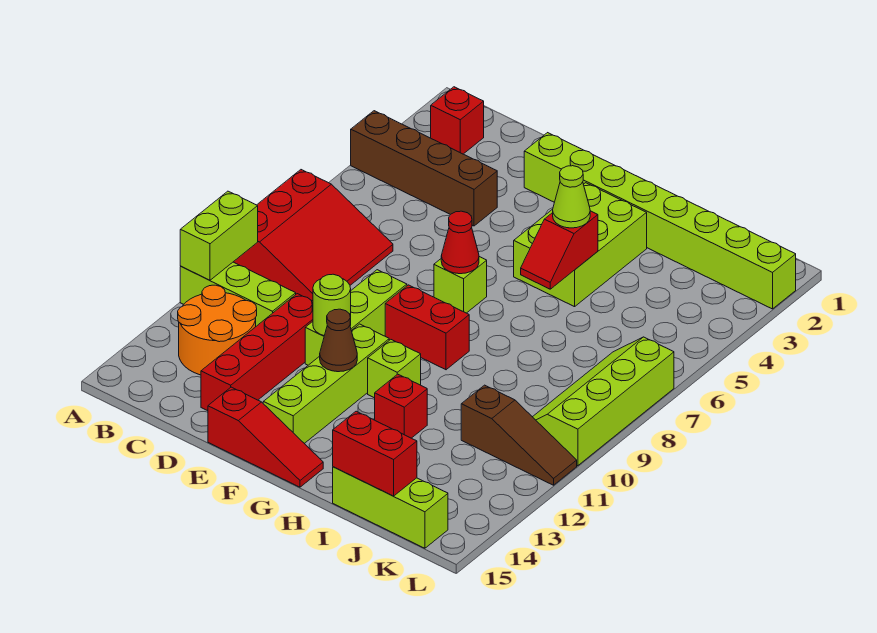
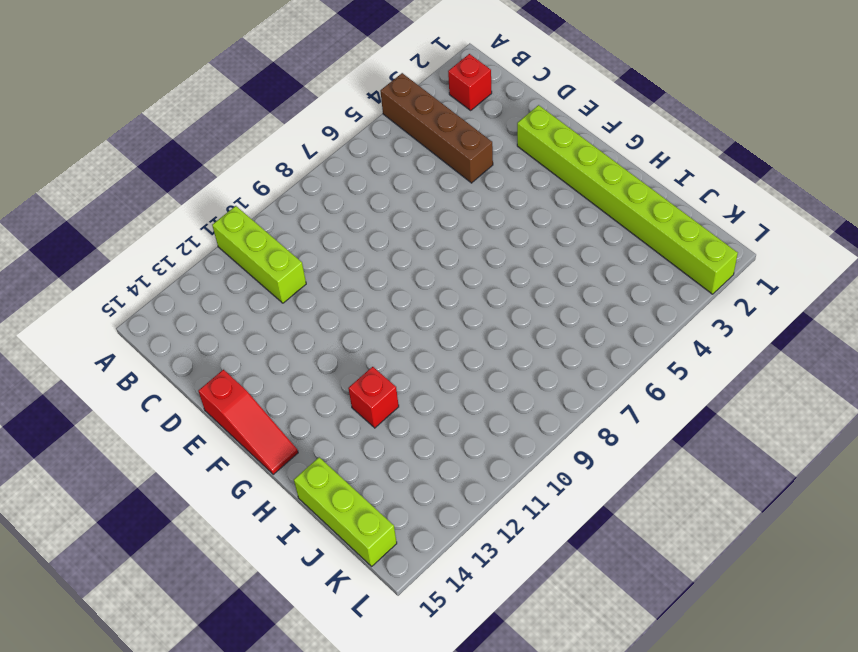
none -> red 3x3 slope [234,170,393,301]
none -> orange 2x2 round brick [178,285,257,375]
none -> red 1x4 brick [201,294,313,411]

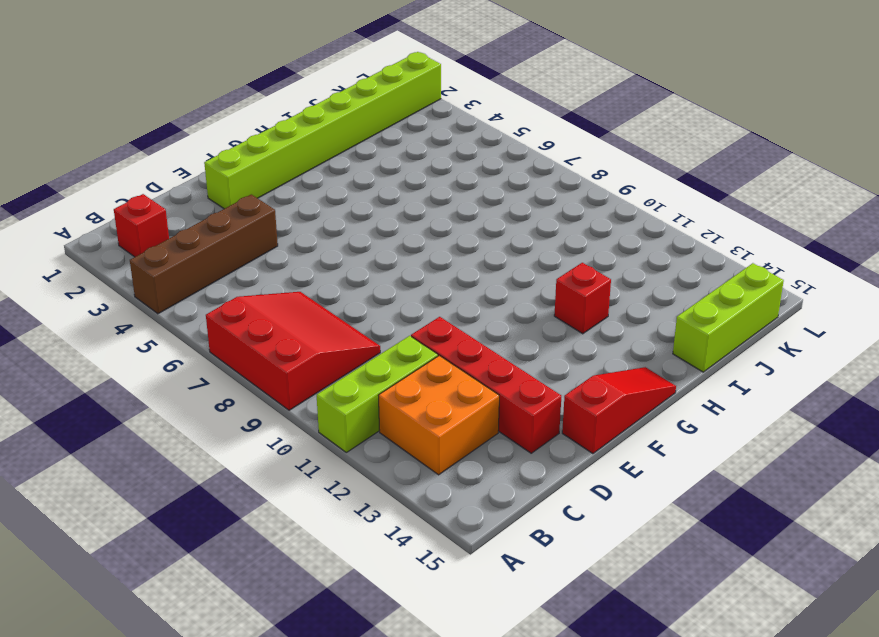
orange 2x2 brick [378,355,499,475] -> orange 2x2 round brick [178,285,257,375]
none -> lime 1x3 brick [305,270,407,365]
none -> lime 1x1 brick [434,257,487,313]
none -> red 1x2 brick [385,285,469,370]

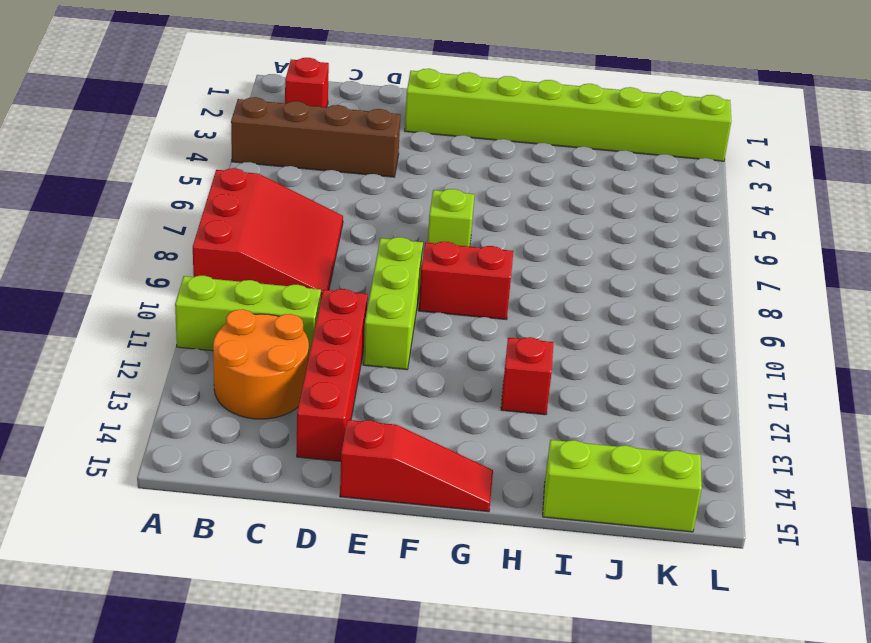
none -> lime 1x4 brick [263,324,389,443]
none -> lime 2x3 brick [514,183,647,307]
none -> lime 1x1 brick [368,340,421,398]

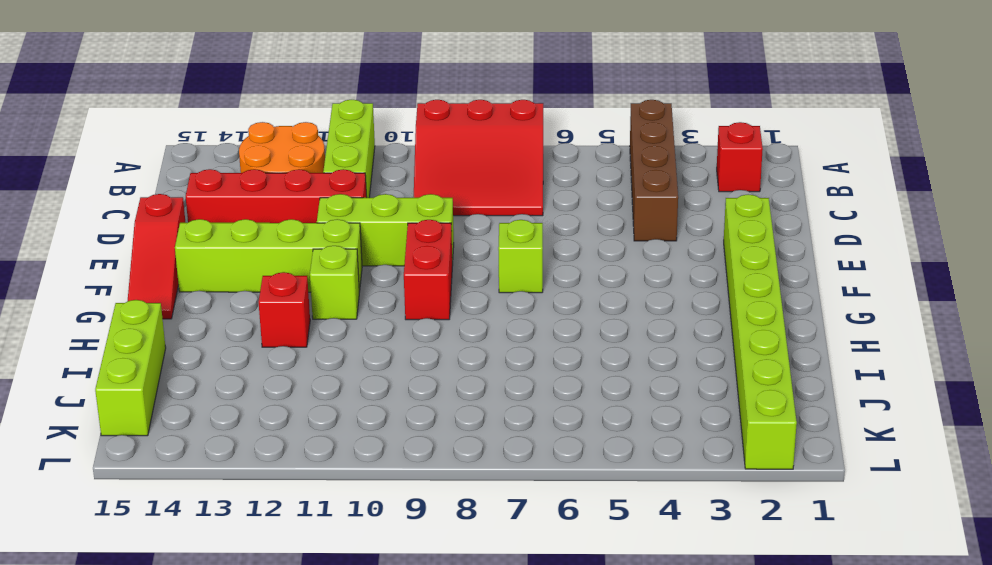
none -> lime 2x3 brick [514,183,647,307]
none -> brown 1x3 slope [461,385,577,485]
none -> lime 2x4 slope [533,337,674,466]

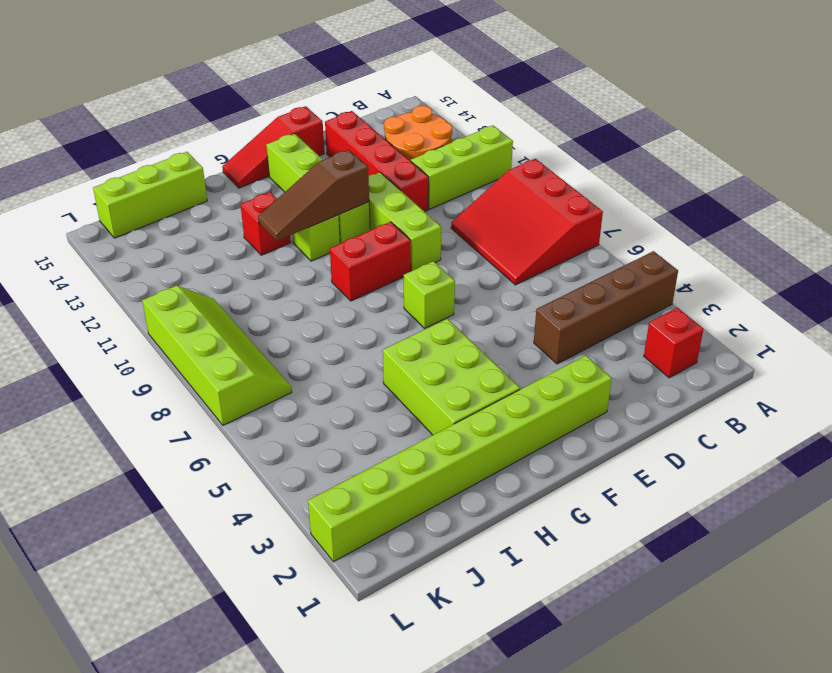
brown 1x3 slope [258,150,369,241] -> brown 1x3 slope moved to [461,385,577,485]
none -> lime 1x2 brick [180,191,258,280]
none -> lime 1x1 round brick [313,274,351,336]
none -> red 1x1 cone [441,211,479,274]

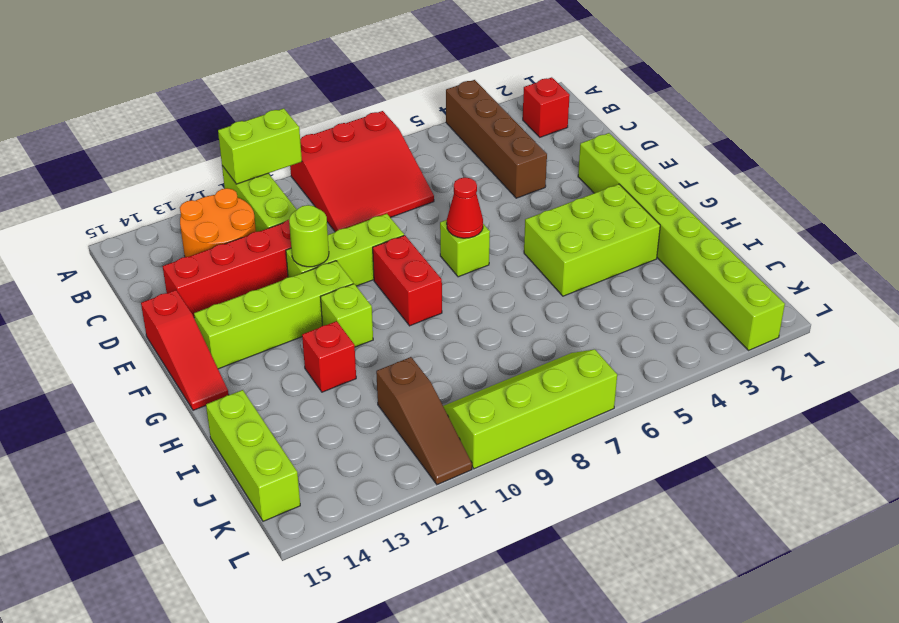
none -> brown 1x1 cone [320,309,357,372]
none -> red 1x2 slope [521,211,598,289]
none -> red 1x2 brick [333,411,417,496]

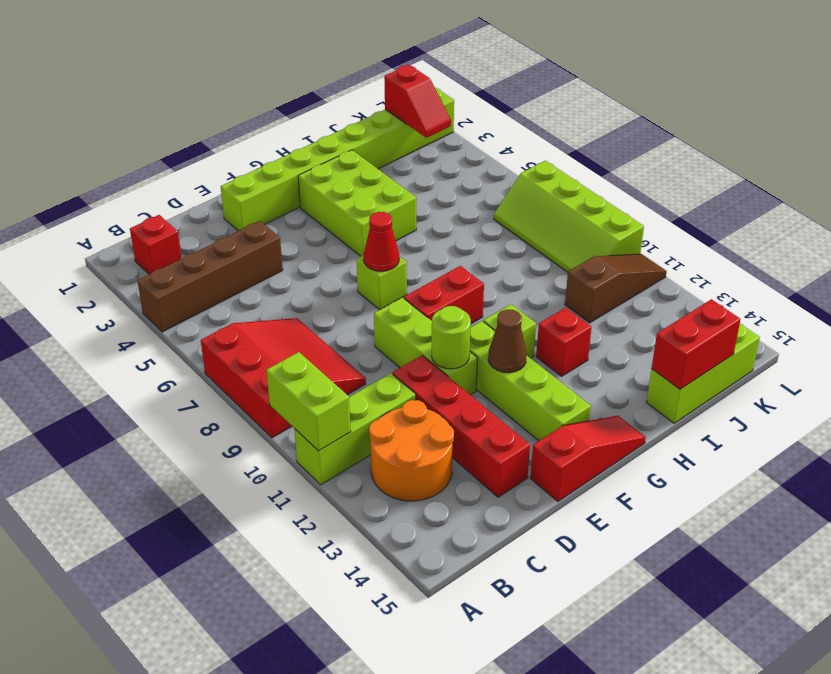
red 1x2 slope [384,65,451,138] -> red 1x2 slope moved to [521,211,598,289]
none -> lime 1x1 cone [553,166,590,228]

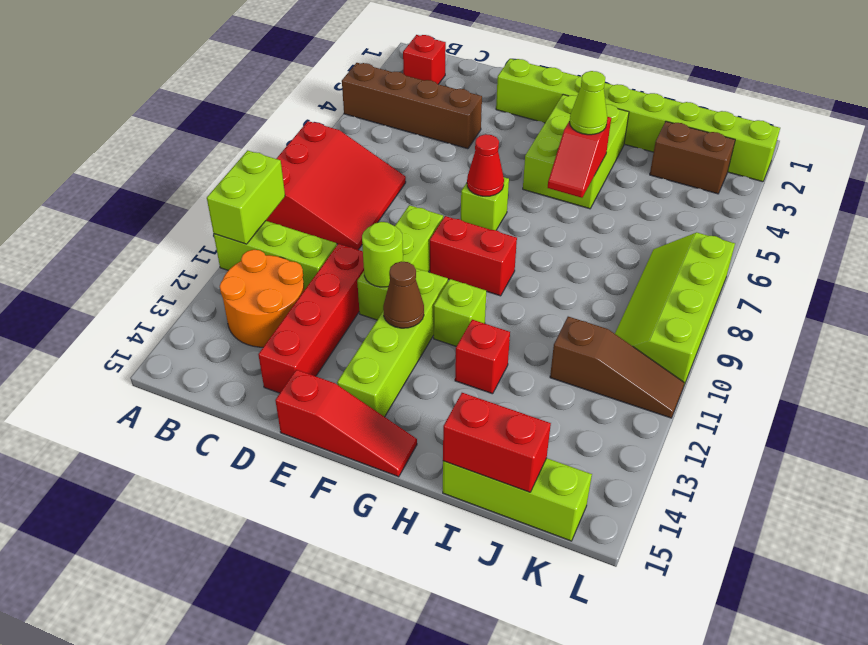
brown 1x2 brick [650,121,735,194] -> none

